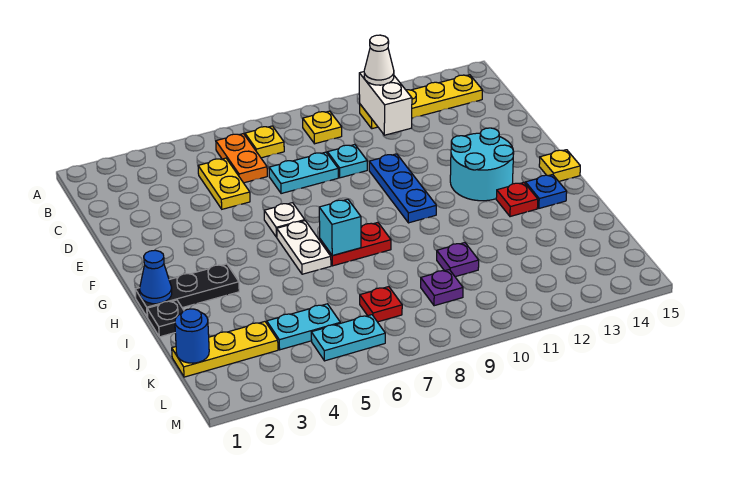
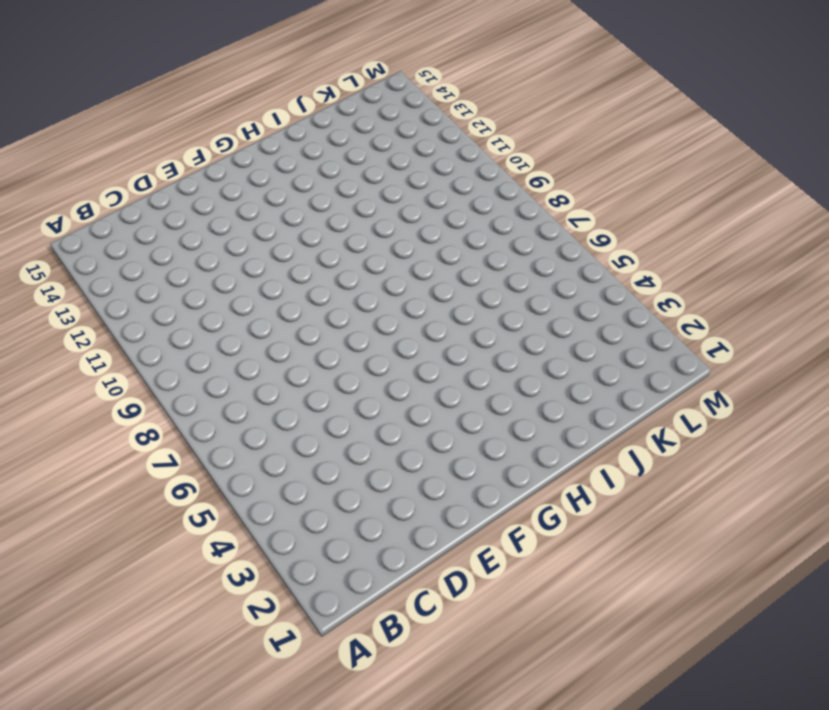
none -> orange 1x2 plate [216,134,267,183]
none -> yellow 1x1 plate [245,126,284,158]
none -> yellow 1x1 plate [303,111,342,144]

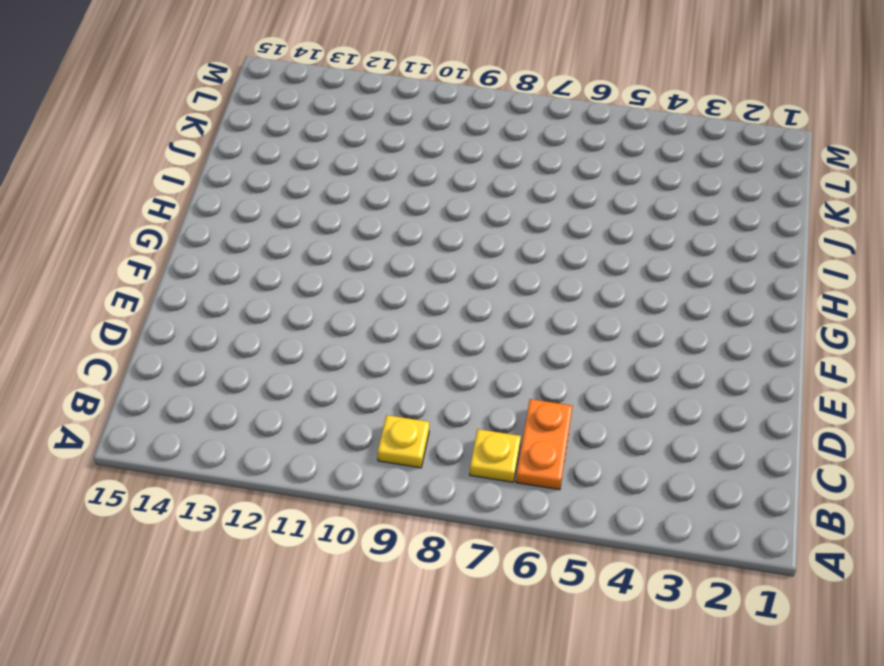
none -> yellow 1x4 plate [360,75,483,129]
none -> yellow 1x2 plate [198,158,250,209]
none -> cyan 1x2 plate [269,152,338,194]

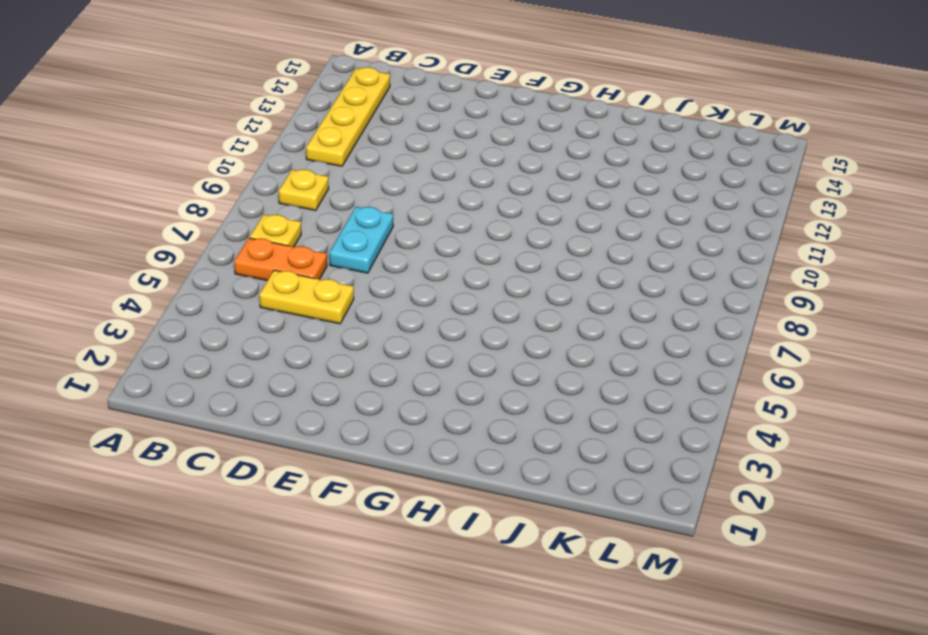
none -> cyan 1x1 plate [328,145,367,178]
none -> blue 1x3 plate [369,154,436,223]
none -> white 1x1 plate [264,203,305,237]

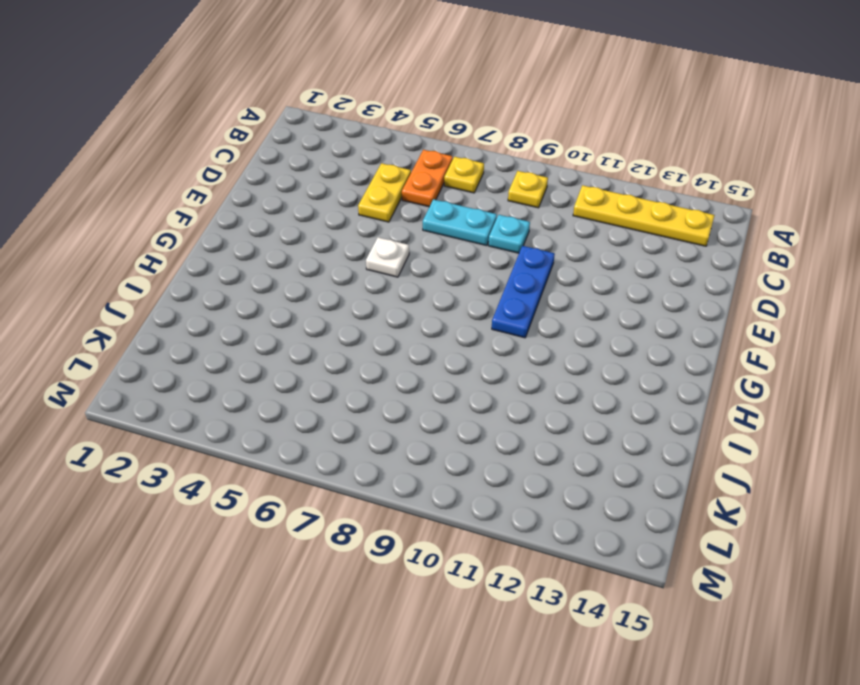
none -> cyan 2x2 round brick [450,128,514,201]
none -> white 1x2 plate [277,221,331,274]
none -> yellow 1x1 plate [539,150,580,181]

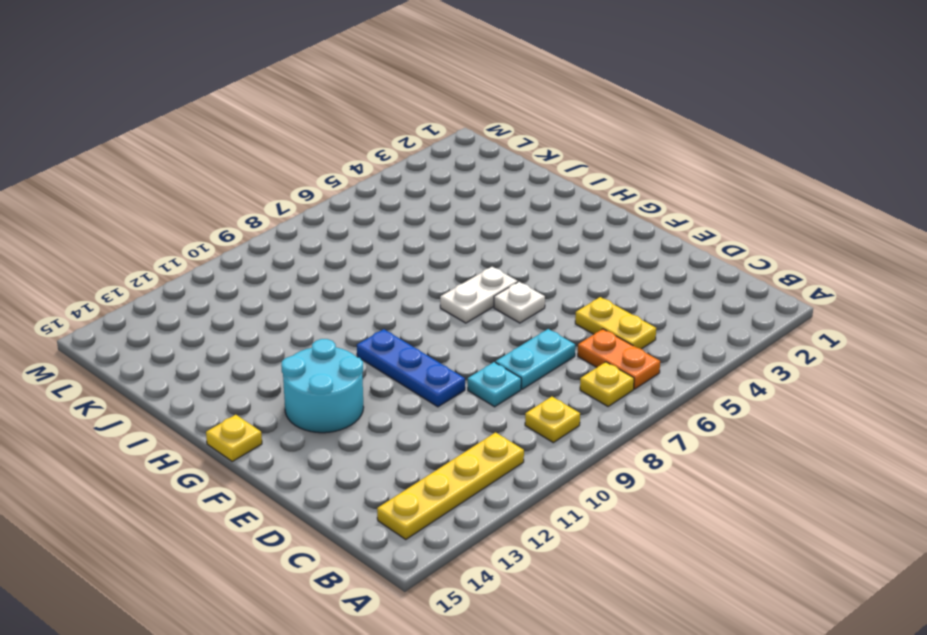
white 1x2 plate [440,267,518,323] -> white 1x2 plate turned to [277,221,331,274]
none -> black 1x3 plate [135,264,239,317]
none -> red 1x2 plate [320,223,391,266]
none -> red 1x1 plate [496,182,538,217]

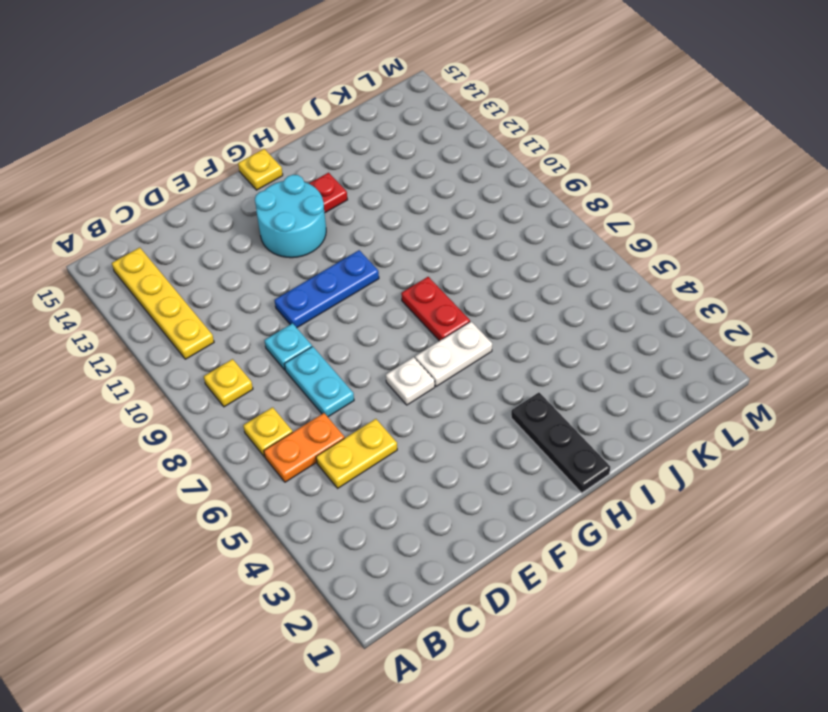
none -> blue 1x1 plate [525,175,567,208]
none -> black 1x1 plate [147,300,184,337]
none -> purple 1x1 plate [437,243,479,277]

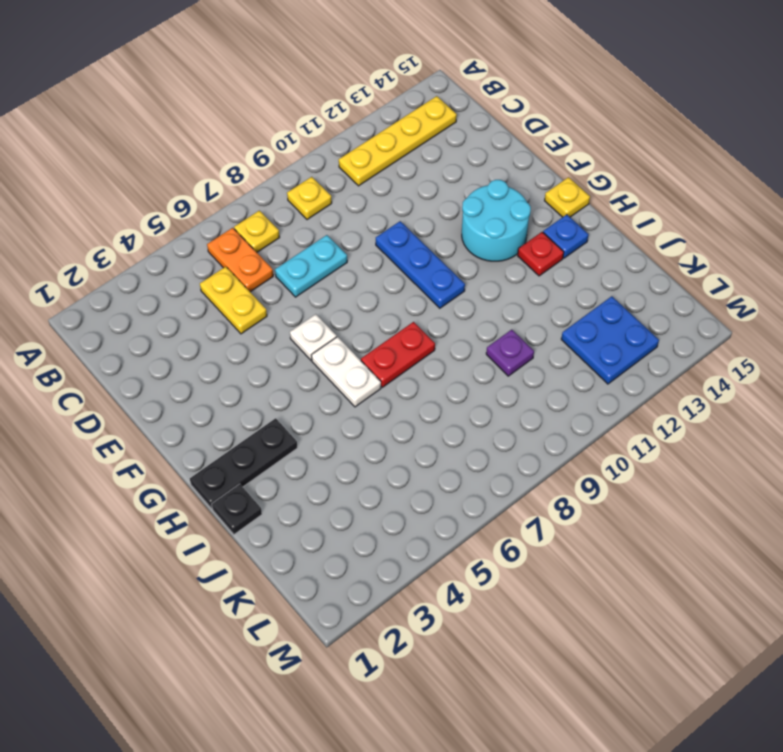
blue 2x2 plate [561,296,659,384] -> none
none -> cyan 1x1 plate [328,145,367,178]
none -> yellow 1x3 plate [172,322,278,377]
none -> cyan 1x2 plate [267,304,340,350]

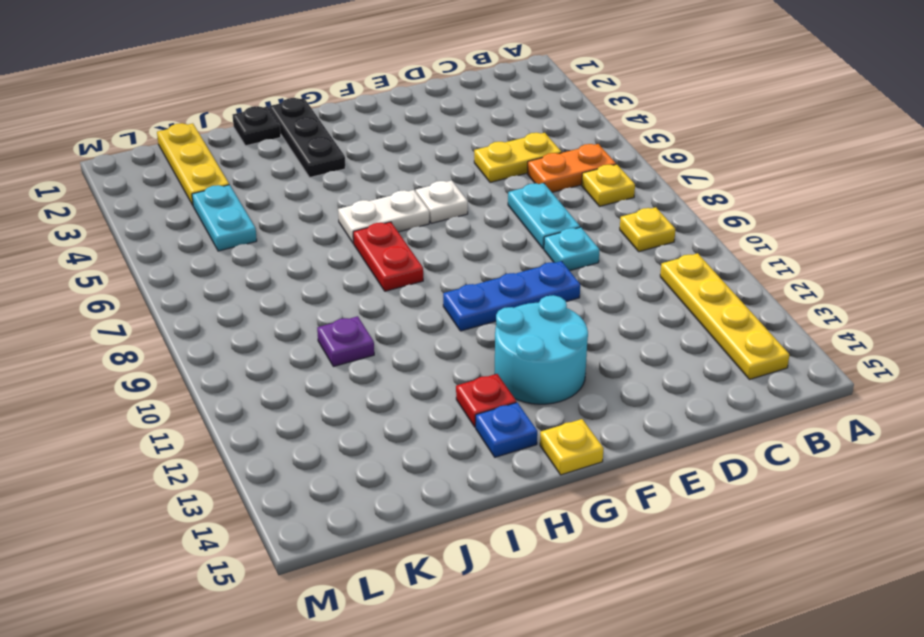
none -> red 1x1 plate [360,287,402,322]
none -> purple 1x1 plate [421,270,463,306]
none -> cyan 1x2 plate [311,315,385,361]

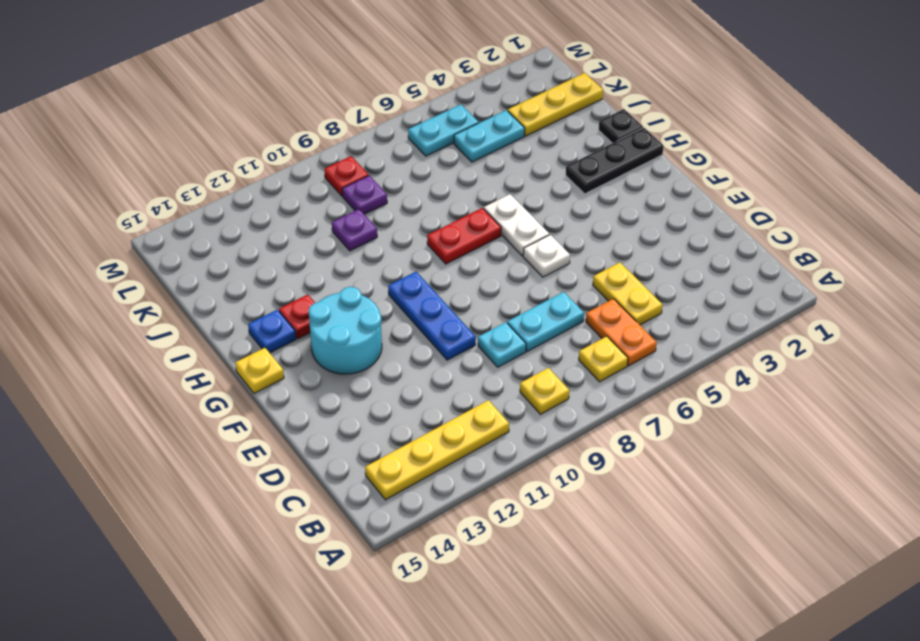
red 1x1 plate [324,156,369,196] -> red 1x1 plate moved to [360,287,402,322]
none -> white 1x2 brick [359,72,412,135]
none -> blue 1x1 cone [140,250,172,304]
none -> cyan 1x1 brick [319,199,361,256]

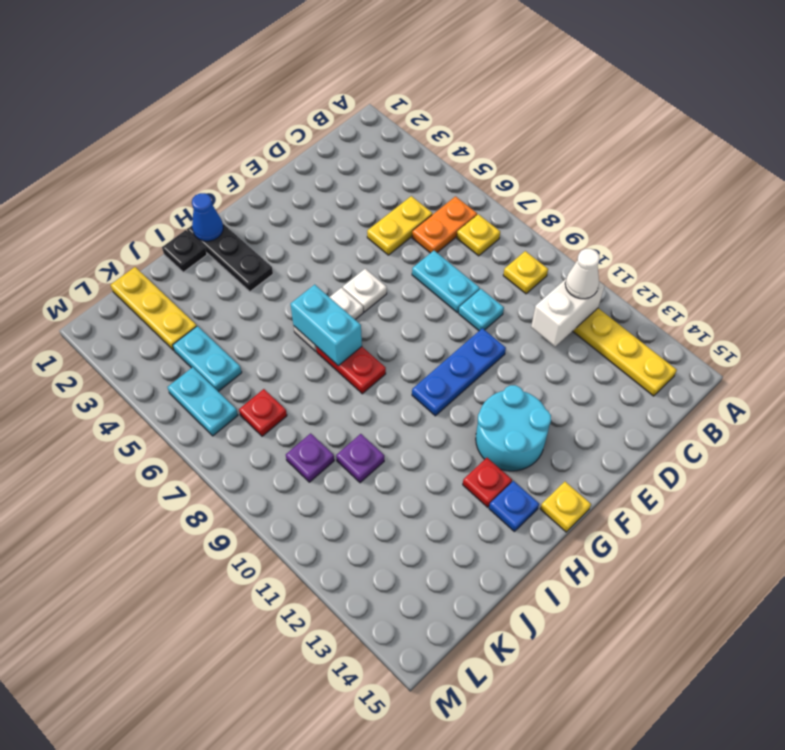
cyan 1x2 brick [290,284,362,366] -> cyan 1x1 brick [319,199,361,256]
none -> blue 1x1 round brick [175,309,209,363]

